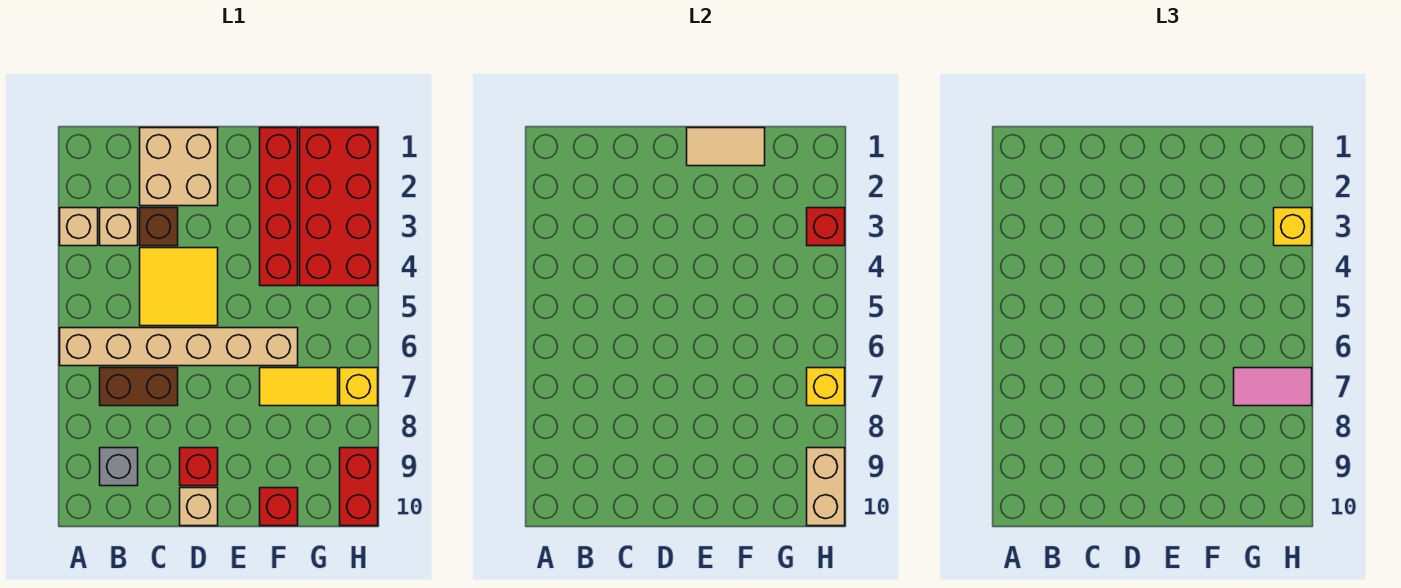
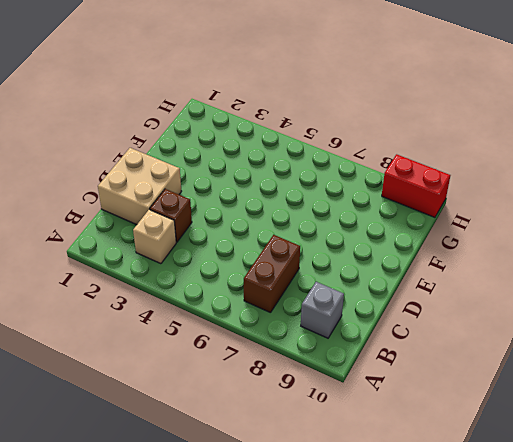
none -> tan 1x1 brick [60,208,98,246]
none -> tan 1x6 brick [60,328,298,366]
none -> yellow 2x2 tile [140,248,218,326]

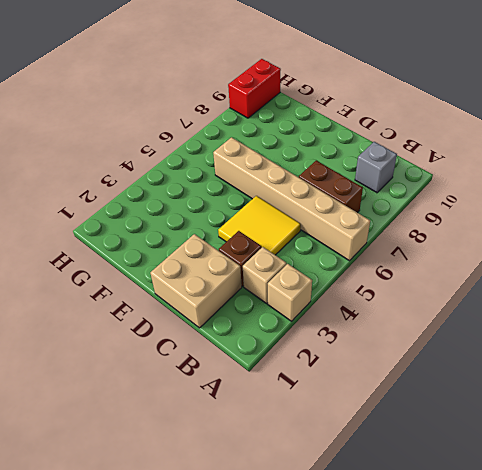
none -> red 1x1 brick [180,448,218,486]
none -> tan 1x1 brick [180,488,218,526]
none -> red 1x4 brick [260,128,298,286]

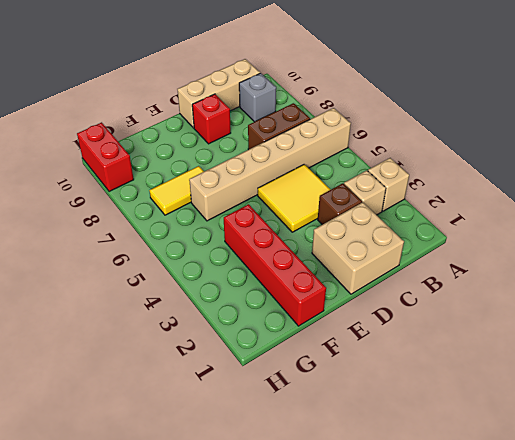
tan 1x3 brick [177,59,260,128] -> tan 1x1 brick [180,488,218,526]
none -> red 1x1 brick [260,488,298,526]
none -> red 2x4 brick [300,128,378,286]
none -> yellow 1x1 brick [340,368,378,406]

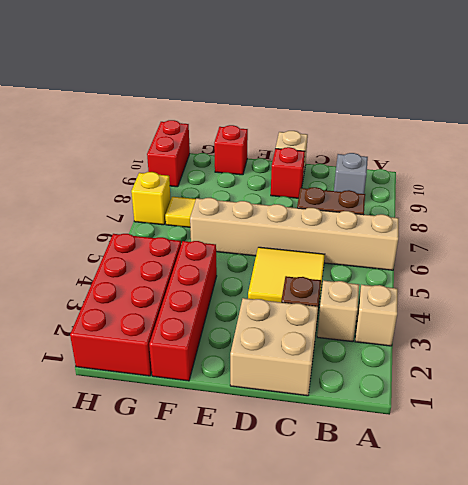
none -> tan 1x2 tile [687,128,765,166]
none -> red 1x1 brick [807,208,845,246]
none -> yellow 1x1 brick [807,368,845,406]

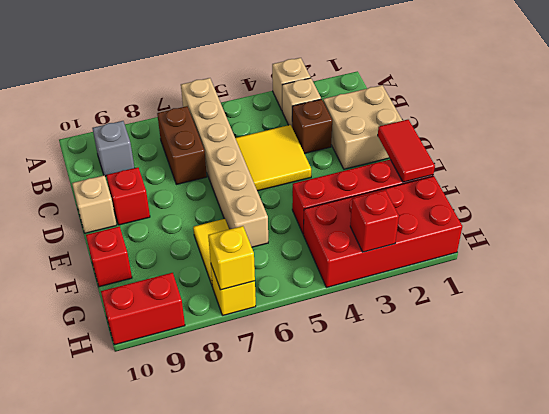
red 1x2 tile [378,120,435,182] -> tan 1x2 tile [687,128,765,166]
none -> tan 1x2 brick [807,448,845,526]
none -> pink 1x2 tile [1234,368,1312,406]
none -> yellow 1x1 brick [1274,208,1312,246]

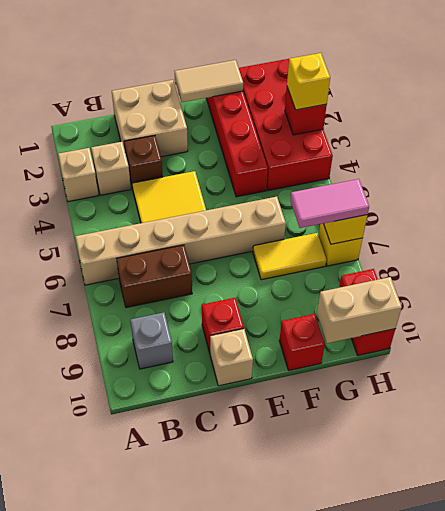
tan 1x2 brick [317,277,402,343] -> tan 1x2 brick turned to [807,448,845,526]

